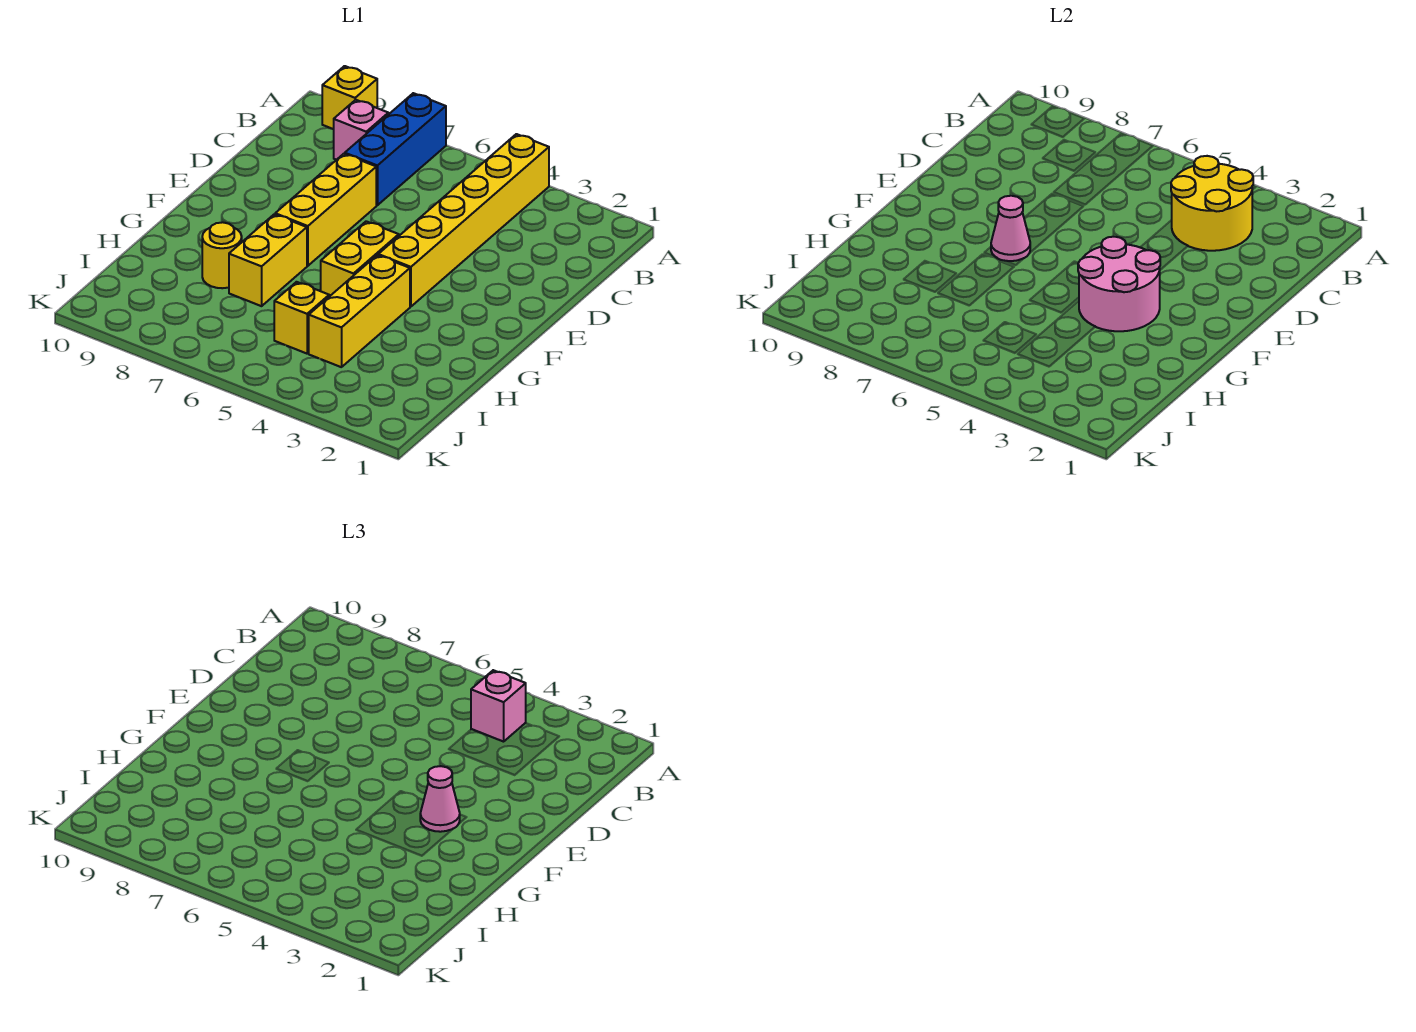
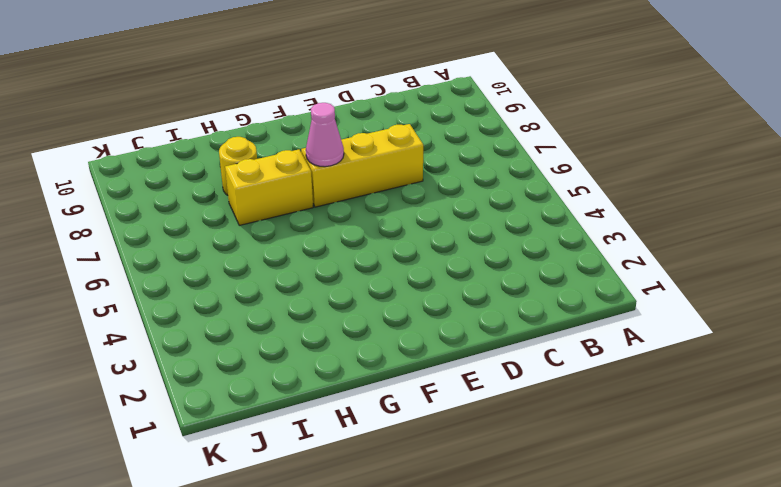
none -> yellow 1x6 brick [378,134,549,307]
none -> blue 1x3 brick [345,93,446,205]
none -> yellow 1x1 brick [322,66,377,129]

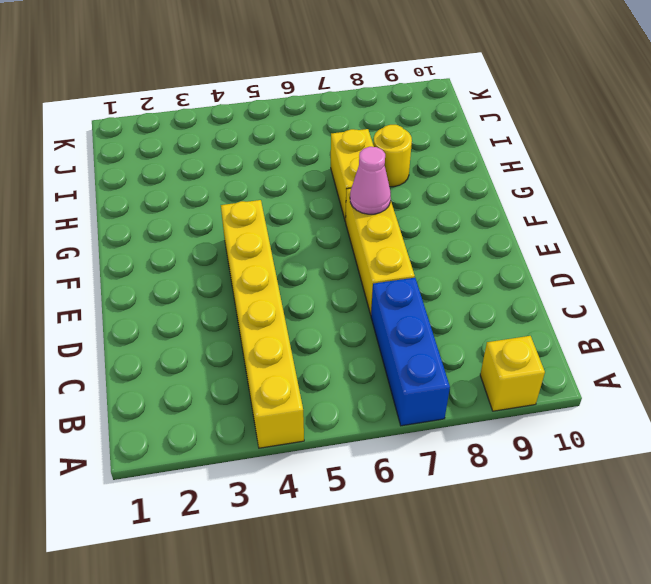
none -> pink 1x1 brick [334,100,388,160]
none -> yellow 1x2 brick [321,221,399,297]
none -> yellow 1x3 brick [309,255,410,367]

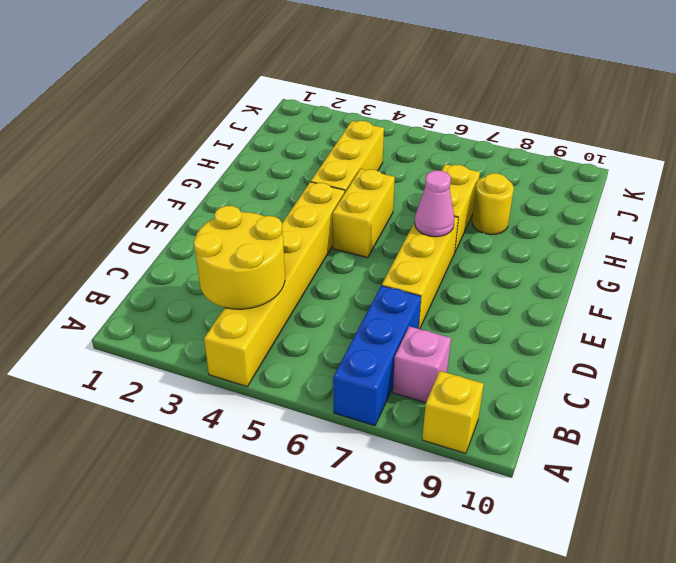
none -> yellow 1x1 brick [274,282,329,354]
none -> pink 2x2 round brick [1078,237,1160,331]
none -> pink 1x1 brick [471,670,526,742]

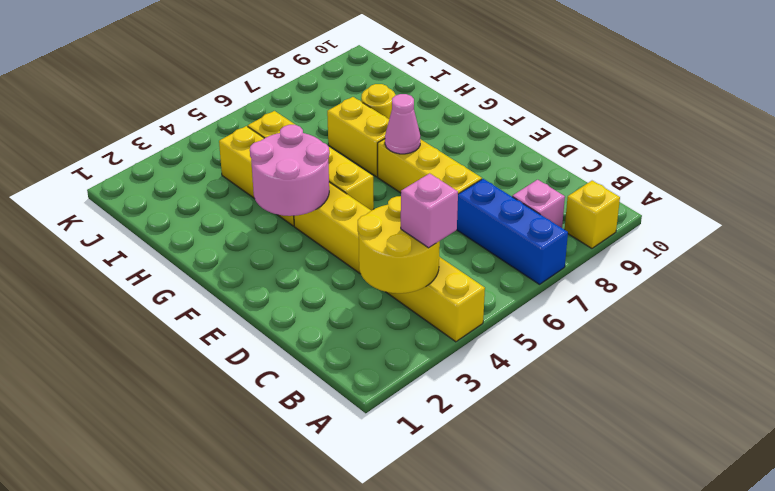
none -> pink 1x1 cone [420,766,460,832]

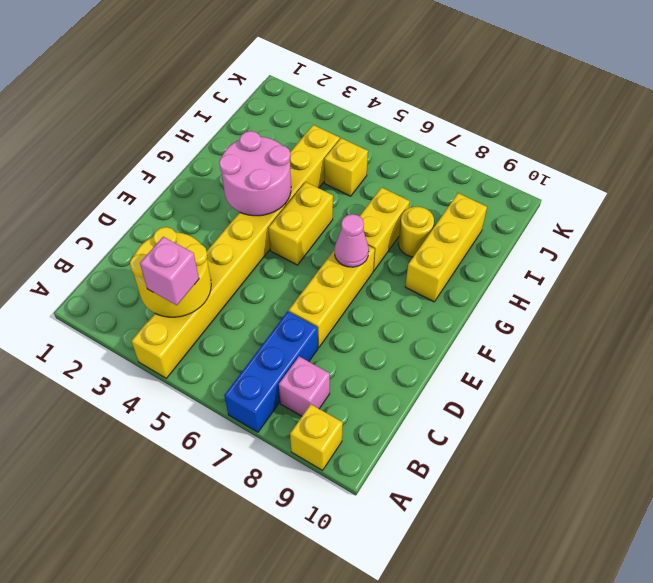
yellow 1x3 brick [405,193,487,302] -> none
none -> pink 1x1 cone [420,766,460,832]

